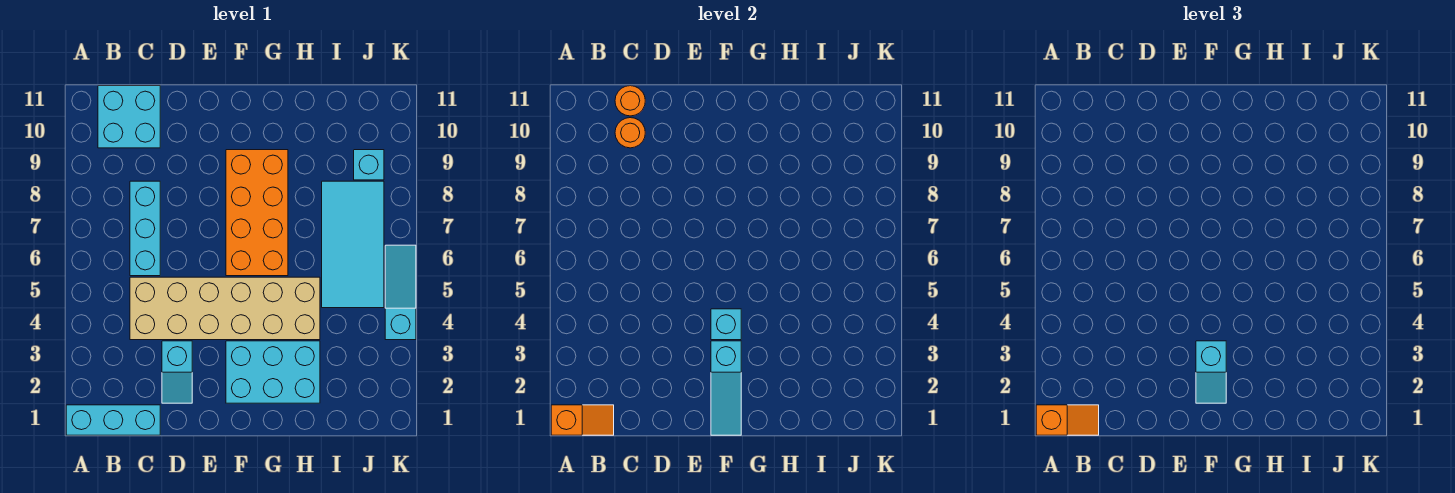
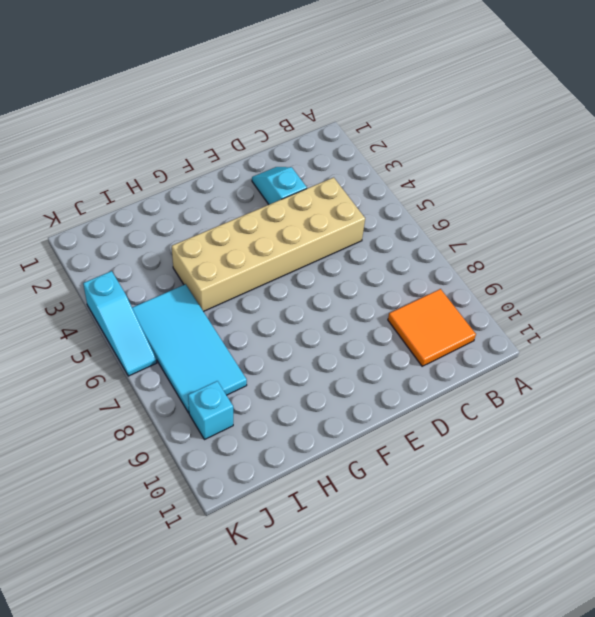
orange 2x2 tile [388,289,476,366] -> cyan 2x2 brick [98,86,160,148]
none -> cyan 1x3 brick [66,405,160,435]
none -> cyan 1x3 brick [130,181,160,276]
none -> cyan 2x3 brick [226,341,320,403]

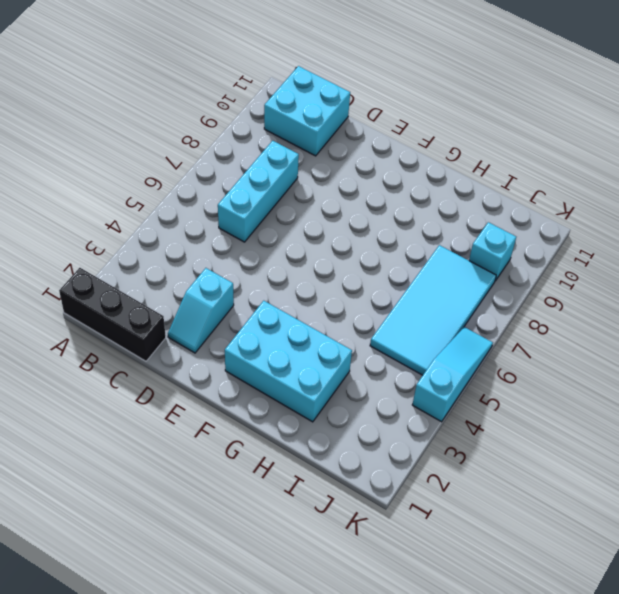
black 1x3 brick [59,268,166,361] -> cyan 1x3 brick [66,405,160,435]
none -> tan 2x6 brick [130,277,320,340]
none -> orange 2x4 brick [226,150,288,276]
none -> orange 1x2 slope [551,405,614,435]

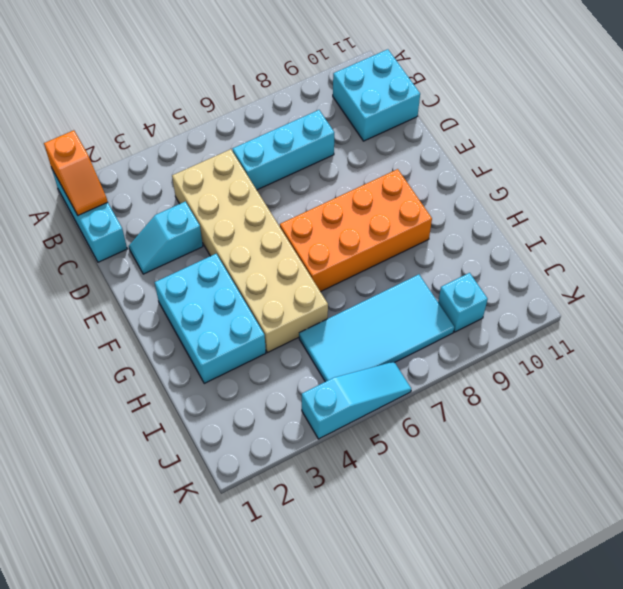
none -> orange 1x1 round brick [615,118,645,148]
none -> orange 1x1 round brick [615,86,645,116]
none -> cyan 1x3 slope [711,341,741,435]

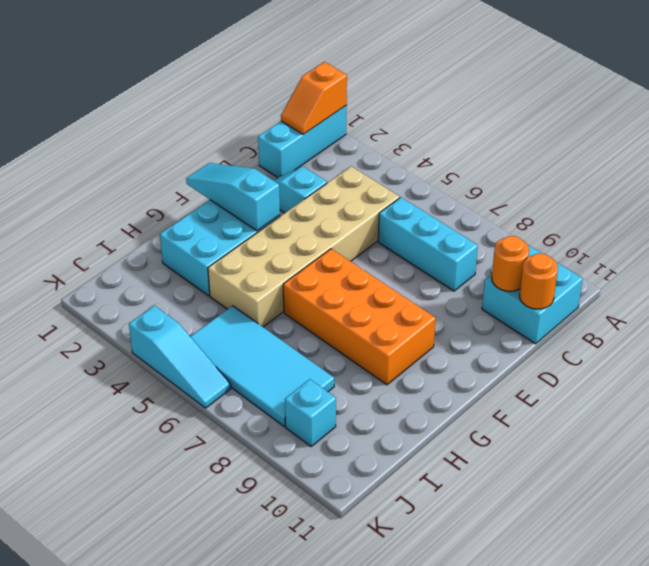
none -> cyan 1x1 brick [711,309,741,340]
none -> orange 1x2 slope [1036,405,1099,435]
none -> cyan 1x2 slope [1196,341,1226,403]

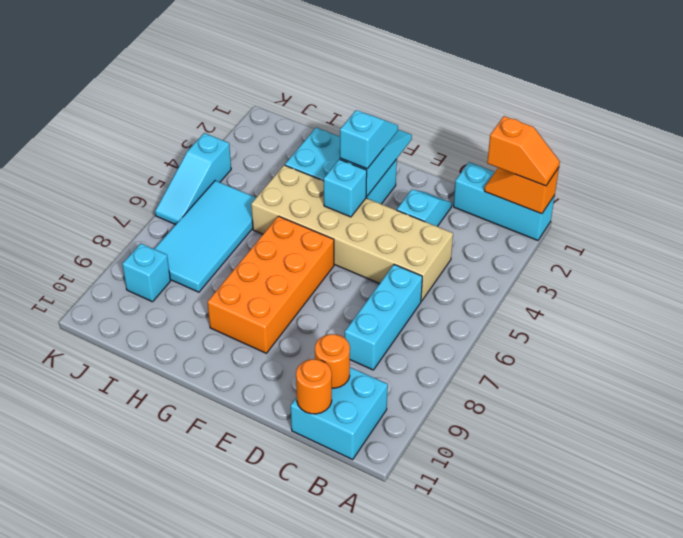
orange 1x2 slope [487,116,560,186] -> orange 1x2 slope turned to [1036,405,1099,435]

